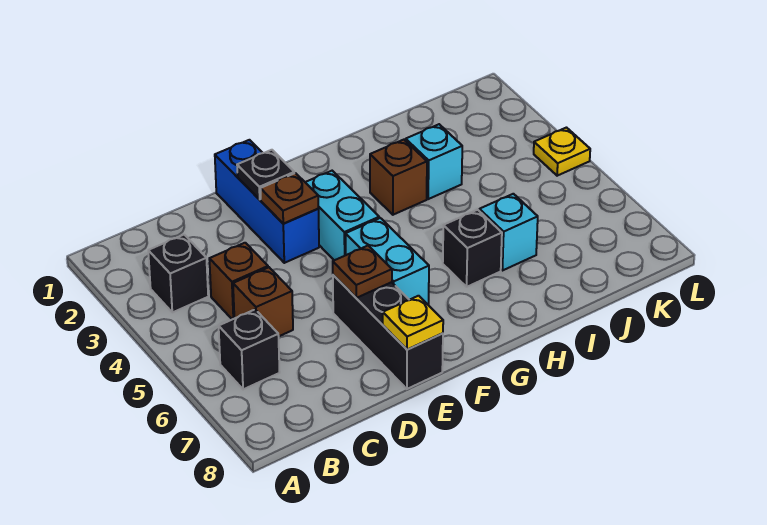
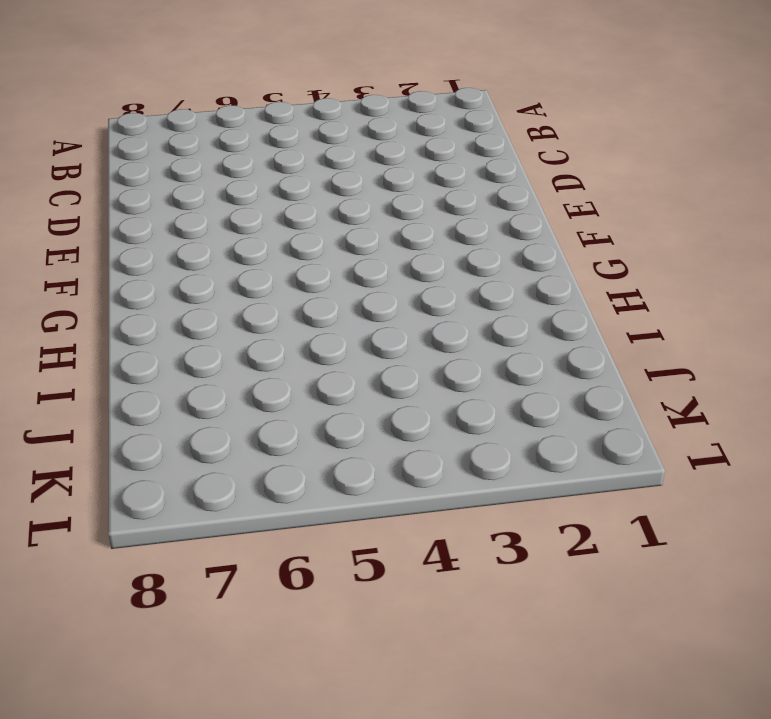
none -> black 1x1 brick [148,235,208,312]
none -> black 1x1 brick [219,310,280,389]
none -> brown 1x1 brick [209,243,268,319]

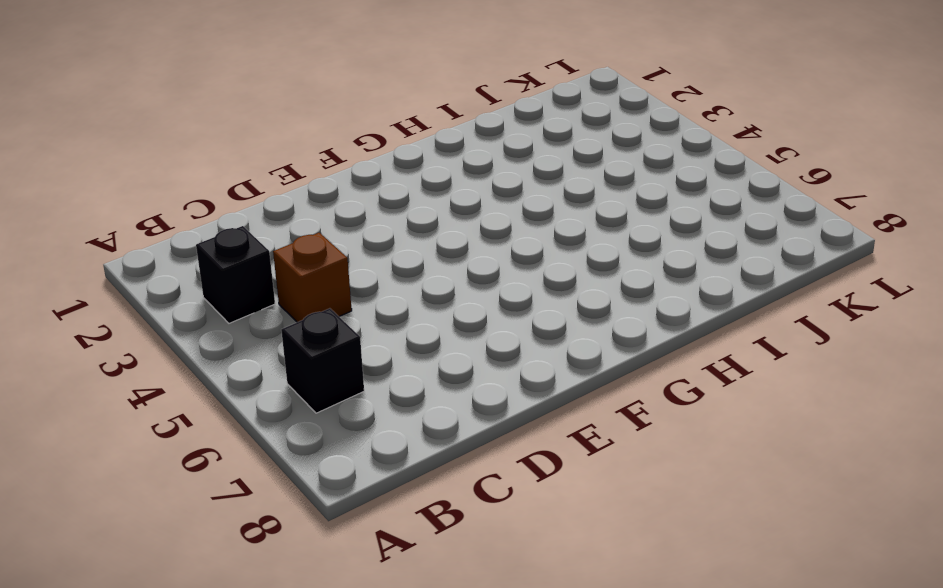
none -> brown 1x1 brick [233,267,293,336]
none -> blue 1x3 brick [215,140,319,263]
none -> black 1x3 brick [333,275,443,389]

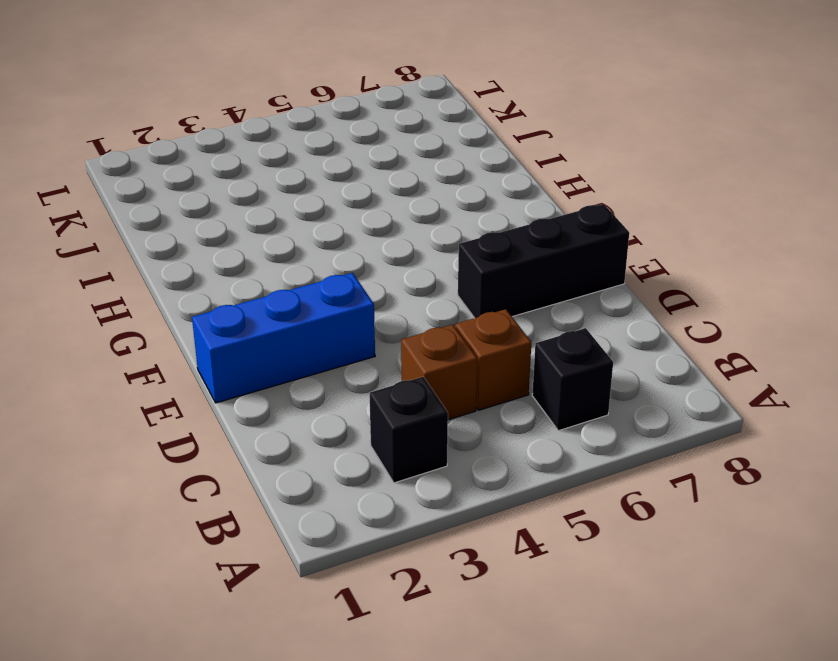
none -> cyan 1x2 brick [305,171,379,260]
none -> cyan 1x2 brick [346,218,429,304]
none -> brown 1x1 brick [370,140,427,215]

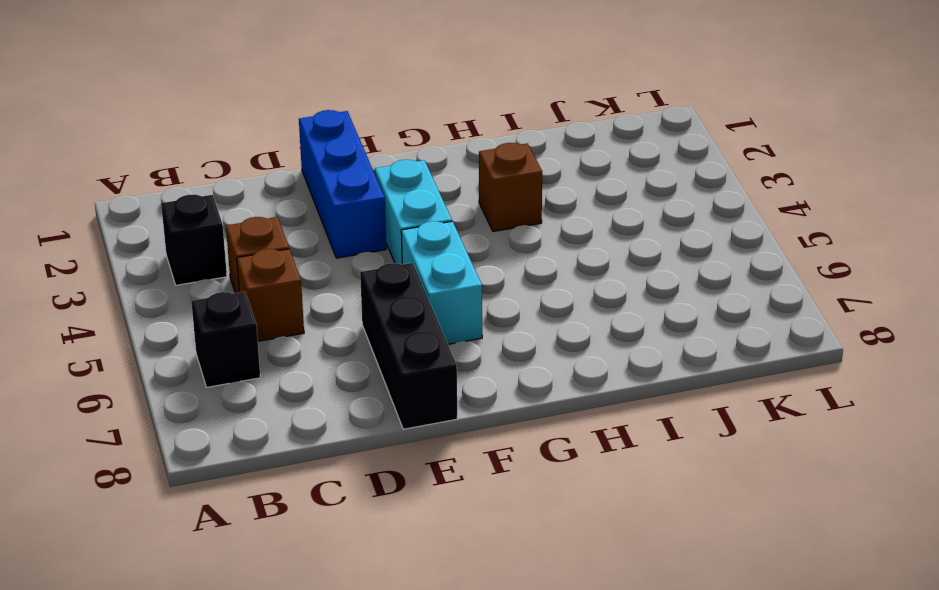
none -> black 1x1 brick [443,210,502,287]
none -> cyan 1x1 brick [406,124,462,199]
none -> cyan 1x1 brick [479,194,538,271]

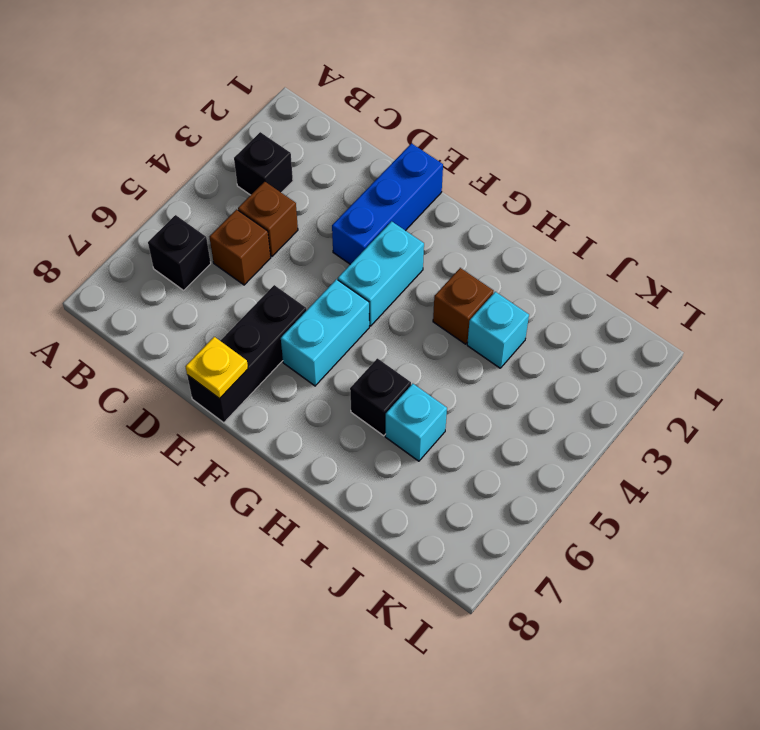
none -> yellow 1x1 plate [534,128,590,176]
none -> black 1x1 plate [237,150,294,200]
none -> brown 1x1 plate [260,173,318,224]

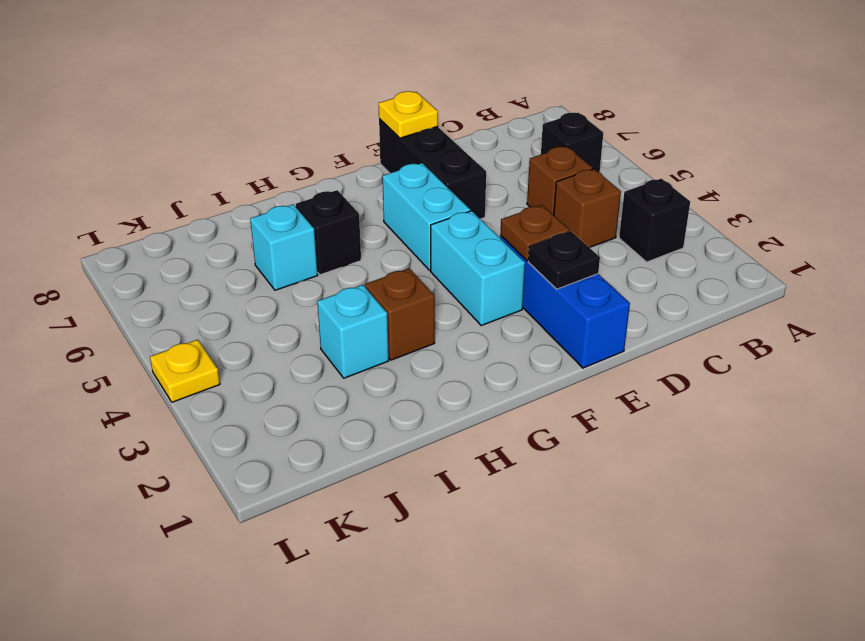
none -> brown 1x1 plate [333,246,392,298]

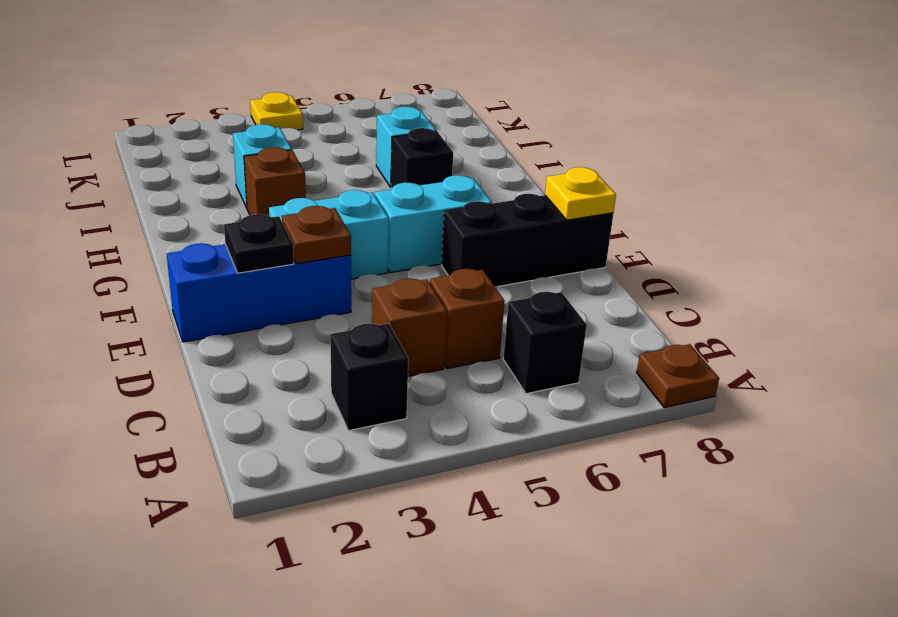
brown 1x1 plate [637,344,719,408] -> brown 1x1 plate moved to [333,246,392,298]

